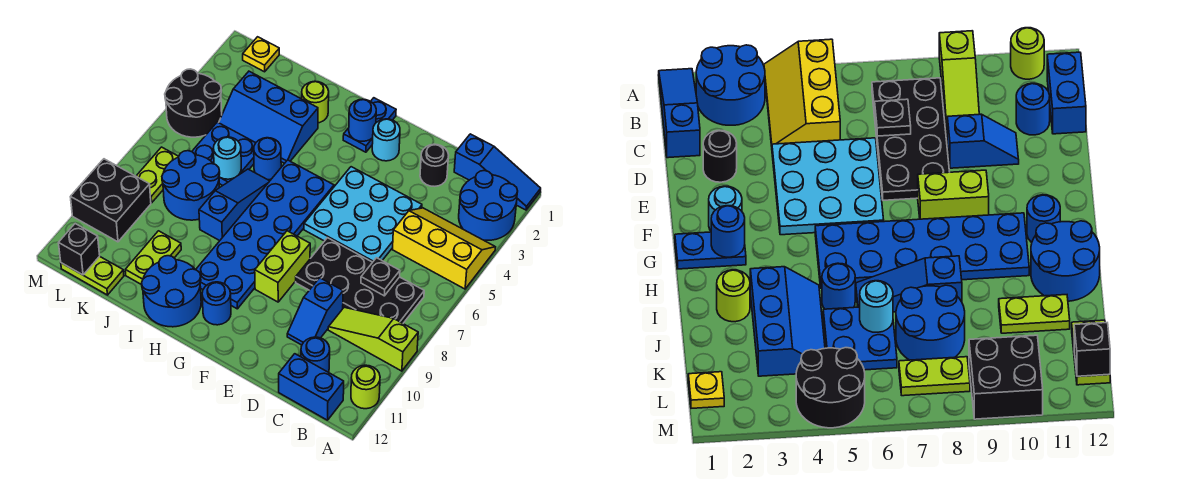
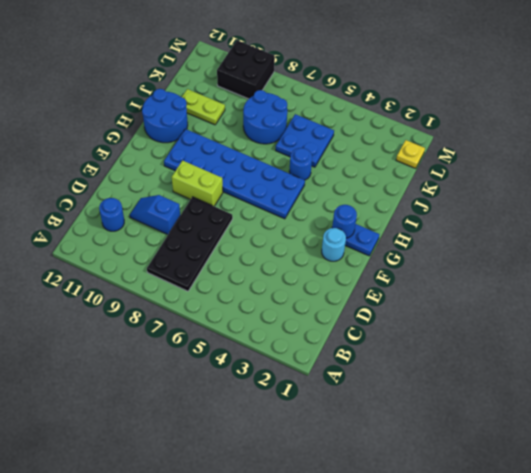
none -> blue 1x3 slope [454,134,541,210]
none -> blue 2x2 round brick [459,171,518,240]
none -> yellow 2x3 slope [393,208,495,289]
none -> lime 1x3 slope [328,307,418,371]

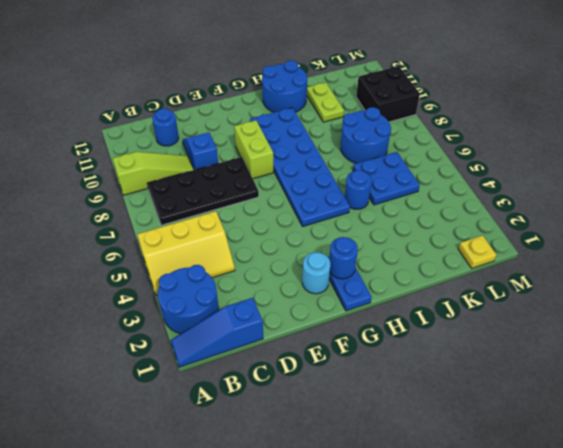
none -> lime 1x1 round brick [351,365,380,409]
none -> blue 1x2 brick [279,354,344,420]
none -> black 1x1 round brick [420,144,449,186]
none -> cyan 3x3 plate [304,167,422,262]

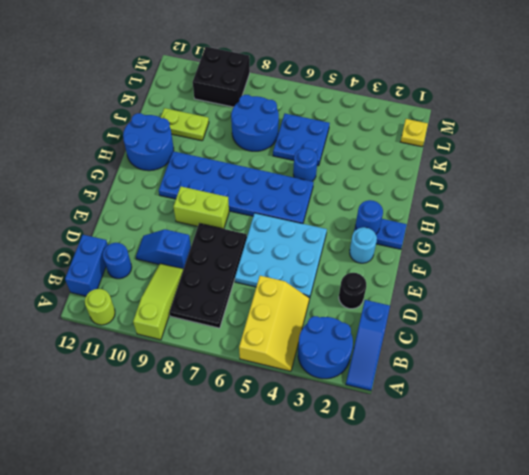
none -> blue 1x1 round brick [202,282,231,325]
none -> lime 1x1 round brick [302,81,329,123]
none -> blue 2x3 slope [219,71,318,164]
none -> blue 1x3 slope [199,169,269,241]

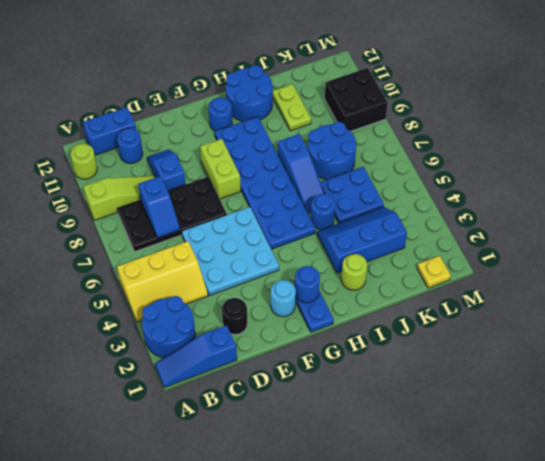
blue 1x2 slope [138,176,180,238] -> black 1x1 plate [361,258,400,296]
none -> lime 1x2 plate [61,256,124,295]
none -> black 2x2 round brick [165,69,222,137]
none -> lime 1x2 plate [136,147,179,203]
none -> cyan 1x1 round brick [213,137,241,179]

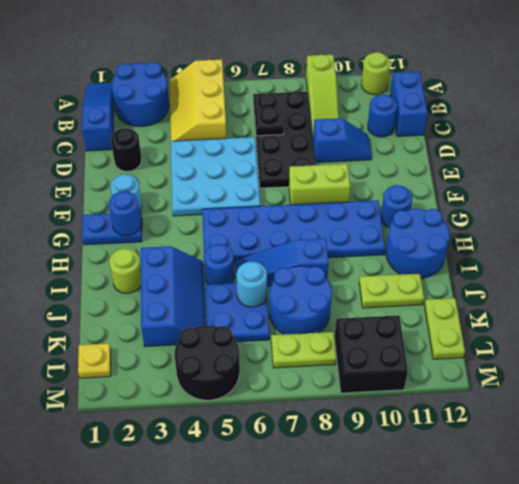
none -> black 1x1 brick [58,224,100,275]

